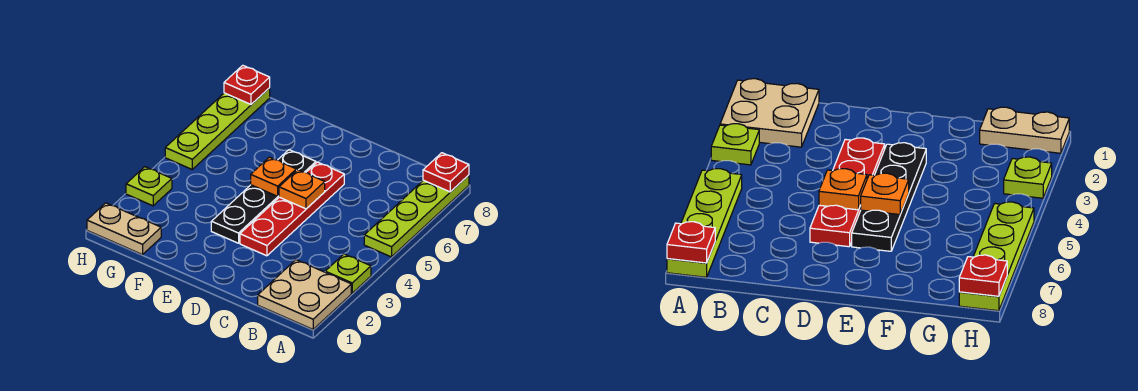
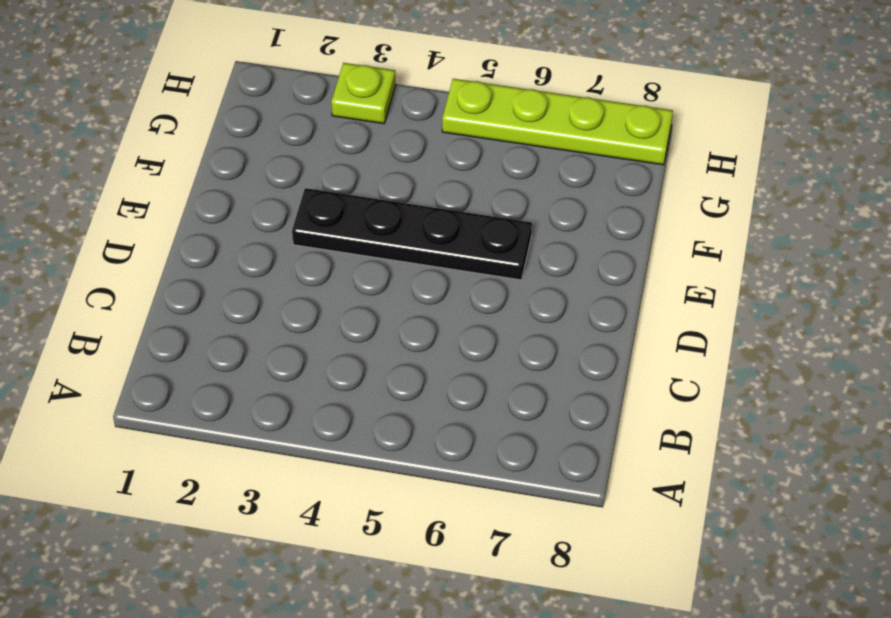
none -> tan 2x2 plate [258,260,351,329]
none -> lime 1x1 plate [325,254,371,293]
none -> lime 1x4 plate [364,175,469,257]

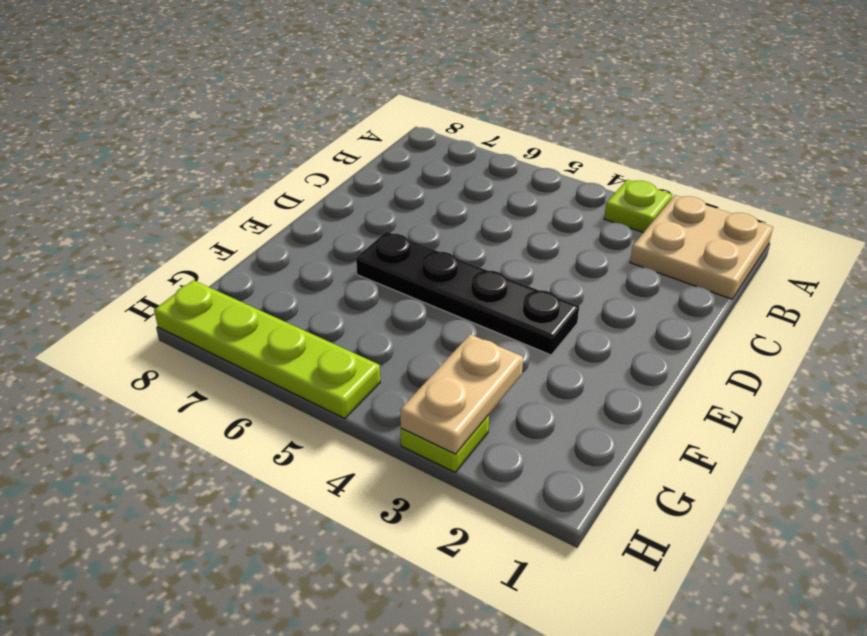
tan 1x2 plate [400,334,523,454] -> tan 1x2 plate moved to [87,203,161,255]
none -> lime 1x4 plate [364,175,469,257]
none -> red 1x4 plate [240,162,344,256]
none -> red 1x1 plate [423,153,469,192]

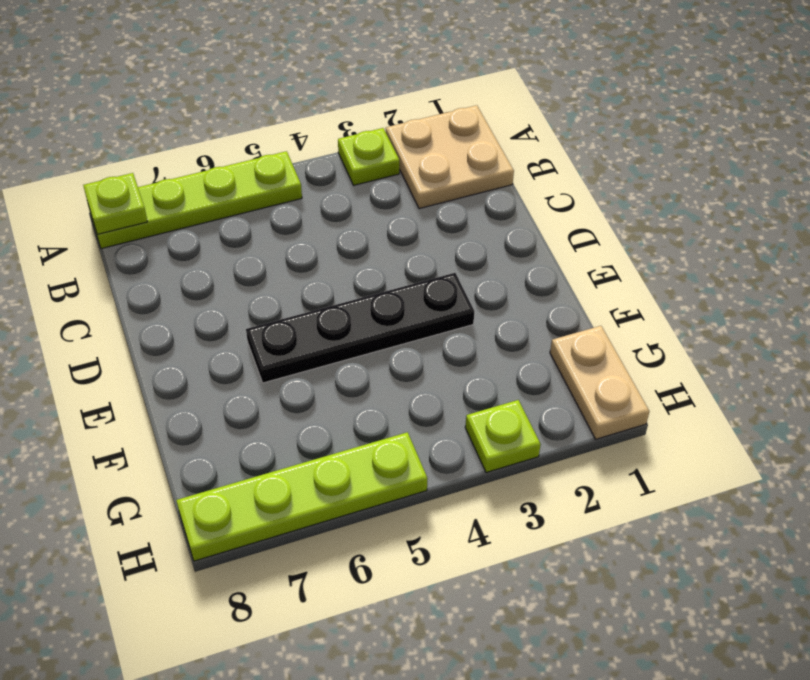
lime 1x1 plate [83,173,147,234] -> red 1x1 plate [423,153,469,192]
none -> red 1x4 plate [240,162,344,256]
none -> orange 1x1 plate [279,170,325,209]
none -> orange 1x1 plate [251,157,296,196]

